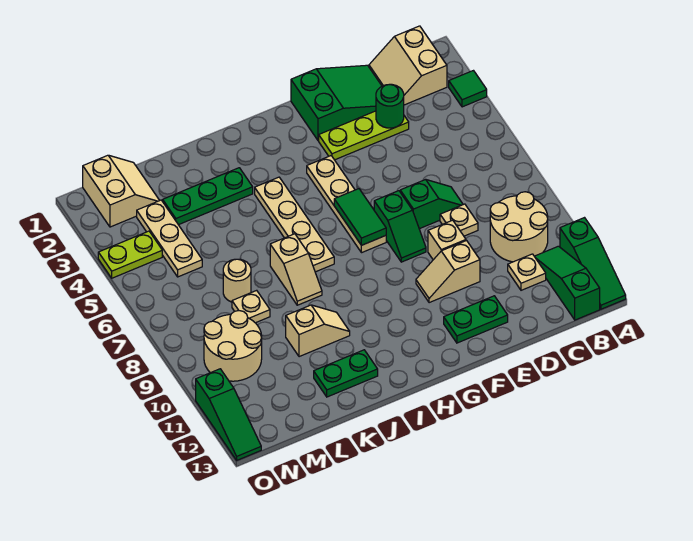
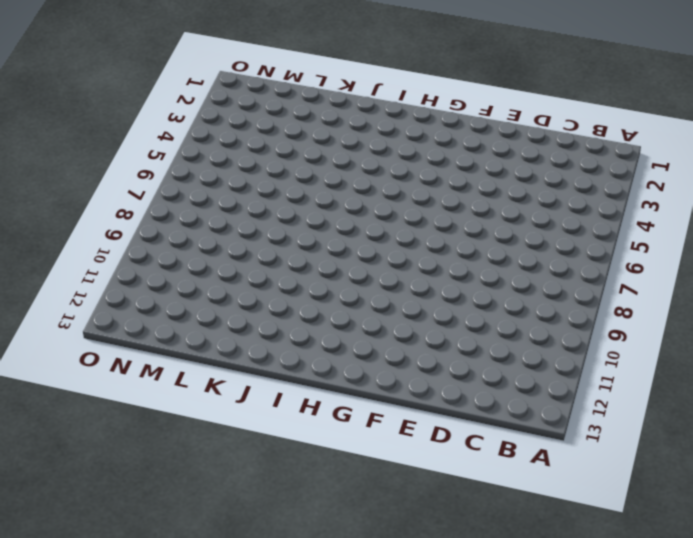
none -> green 1x1 tile [449,71,487,107]
none -> green 1x3 slope [560,218,626,309]
none -> tan 2x2 slope [369,26,447,105]

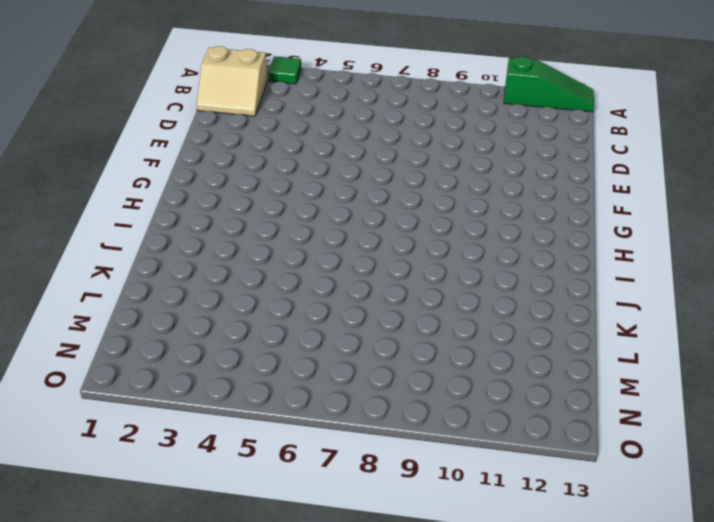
none -> tan 2x2 round brick [490,192,548,262]
none -> green 1x3 slope [534,246,600,320]
none -> tan 1x1 plate [508,254,546,290]

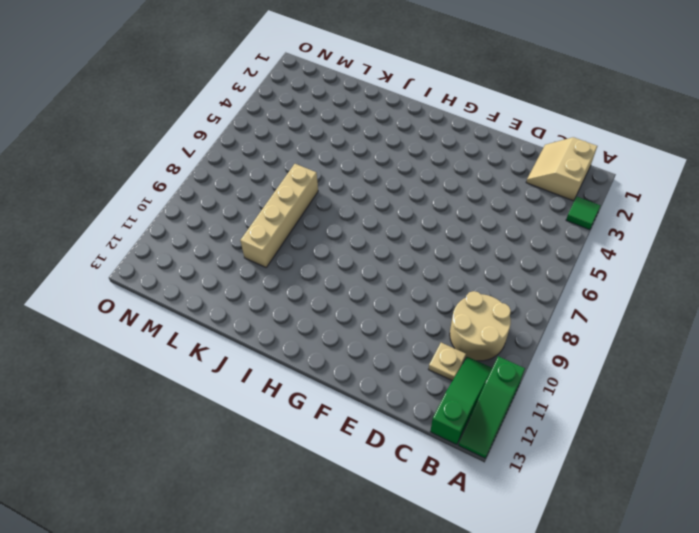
tan 1x4 brick [240,164,318,267] -> tan 1x2 slope [286,305,350,357]
none -> green 2x3 slope [291,65,382,141]
none -> lime 1x3 plate [319,111,409,160]
none -> green 1x2 slope [400,179,463,229]

